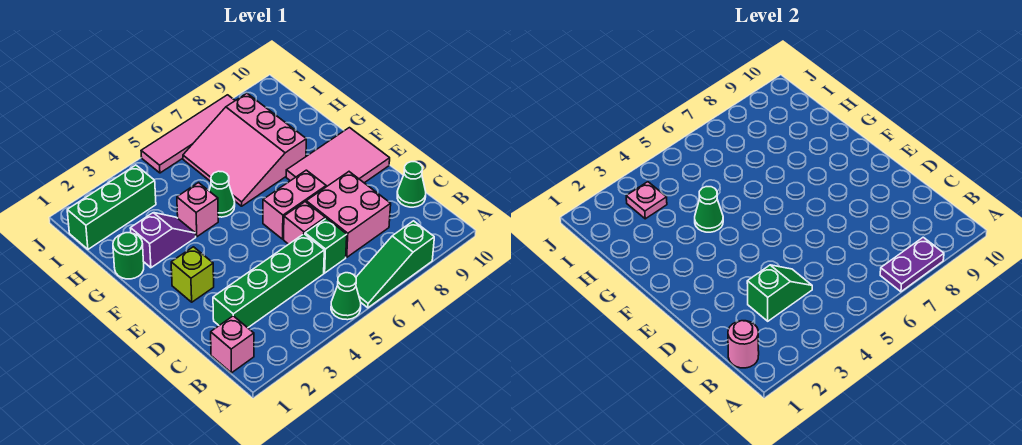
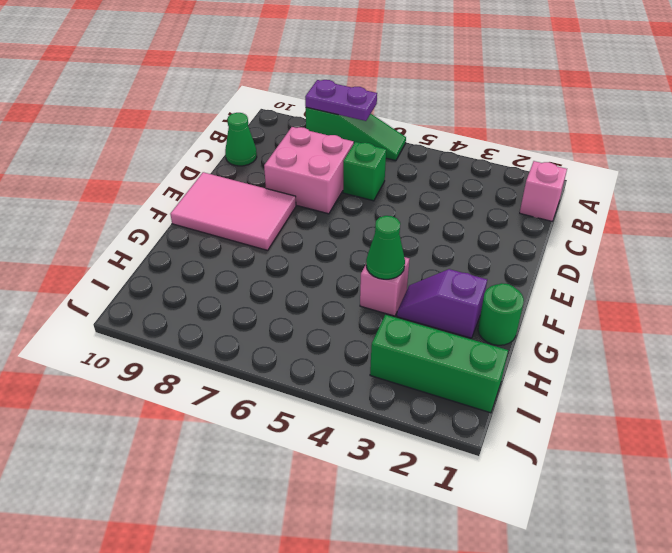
none -> green 1x1 cone [331,273,361,320]
none -> green 1x4 brick [213,234,324,328]
none -> pink 1x1 brick [284,202,325,244]

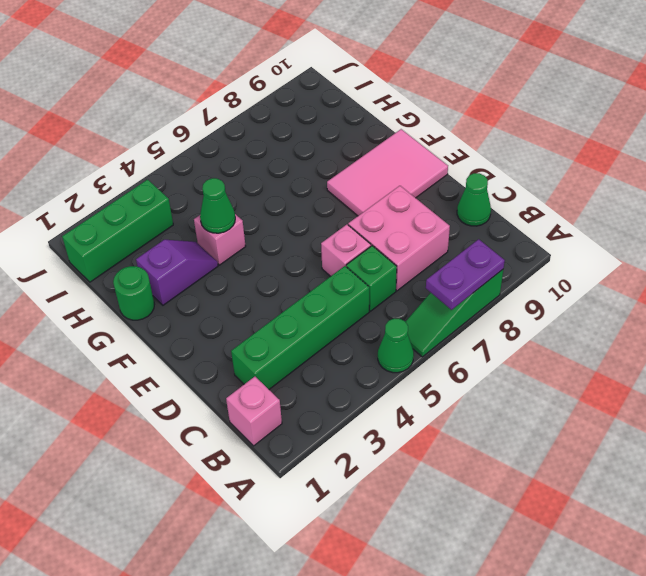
none -> lime 1x1 brick [171,247,214,302]
none -> pink 1x2 brick [263,170,326,239]
none -> green 1x1 cone [209,171,235,217]

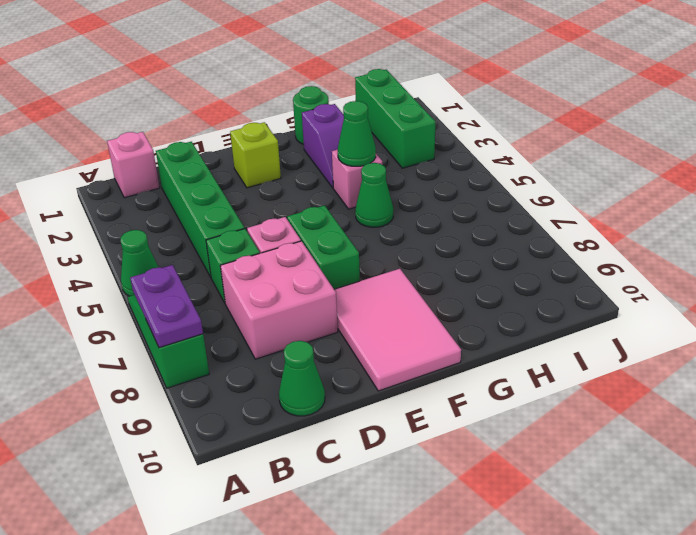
green 1x2 brick [287,206,360,289] -> pink 1x2 brick [263,170,326,239]
none -> pink 3x3 slope [183,93,306,206]
none -> pink 1x4 tile [141,95,235,173]
none -> pink 1x1 round brick [728,321,759,368]

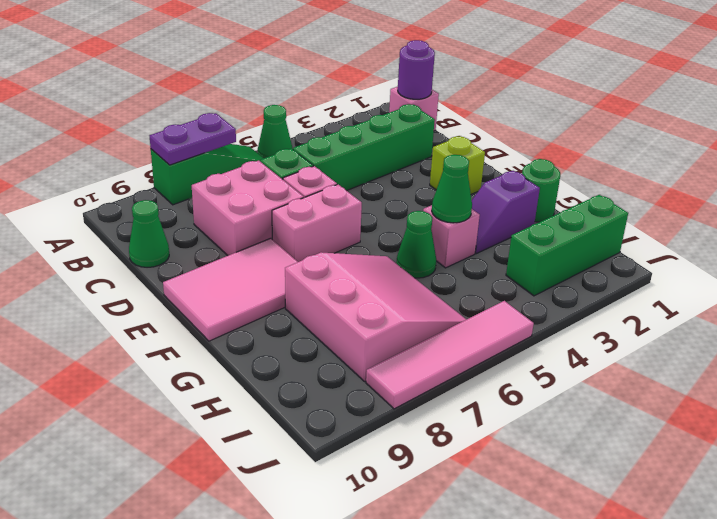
purple 1x1 round brick [398,40,435,99] -> pink 1x1 round brick [728,321,759,368]
none -> green 1x2 slope [747,265,812,321]
none -> pink 1x1 plate [626,182,667,219]

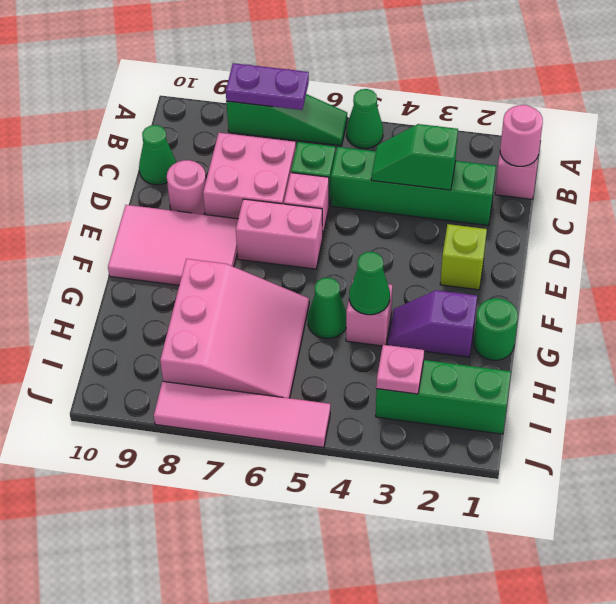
pink 1x1 round brick [167,160,206,214] -> none

